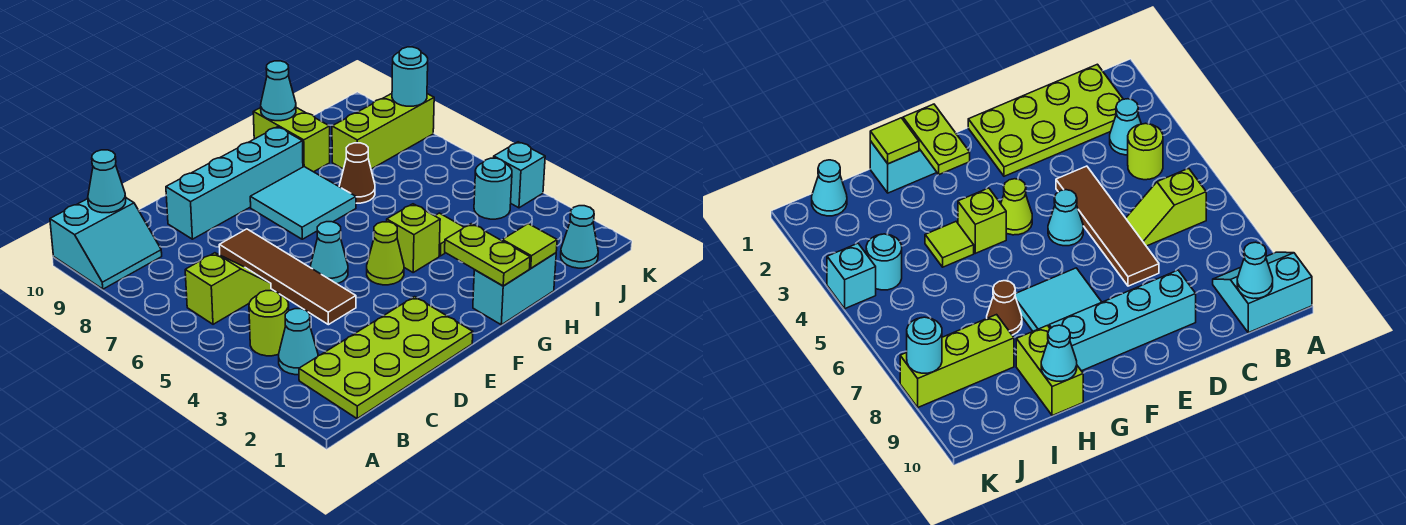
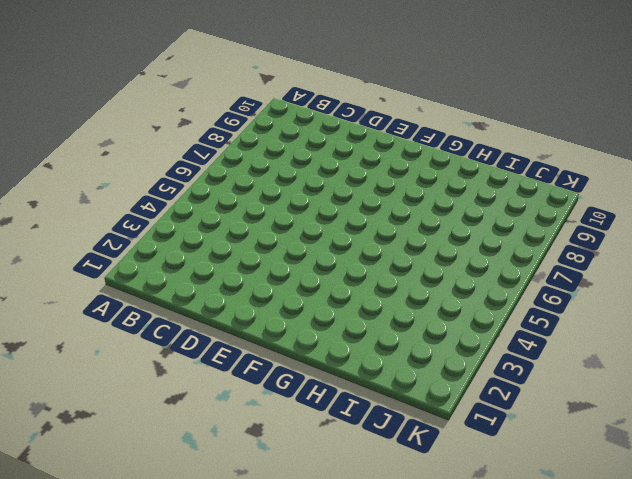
none -> cyan 2x2 slope [50,198,162,289]
none -> lime 2x4 plate [299,297,473,419]
none -> cyan 1x1 cone [279,309,318,375]

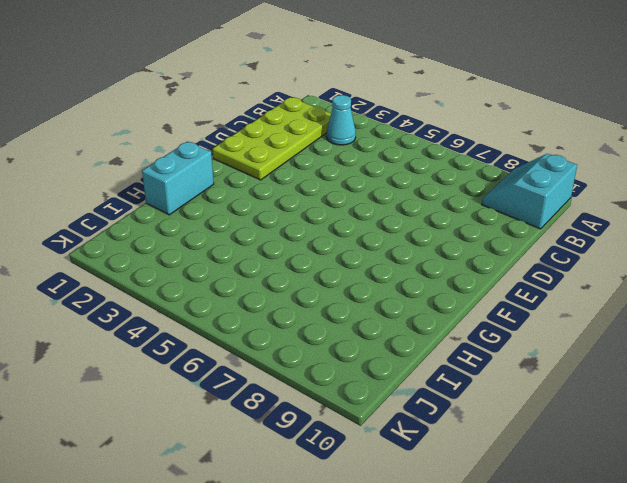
none -> lime 1x1 round brick [249,291,289,356]
none -> lime 1x2 slope [185,253,271,324]
none -> brown 1x4 tile [219,229,356,325]

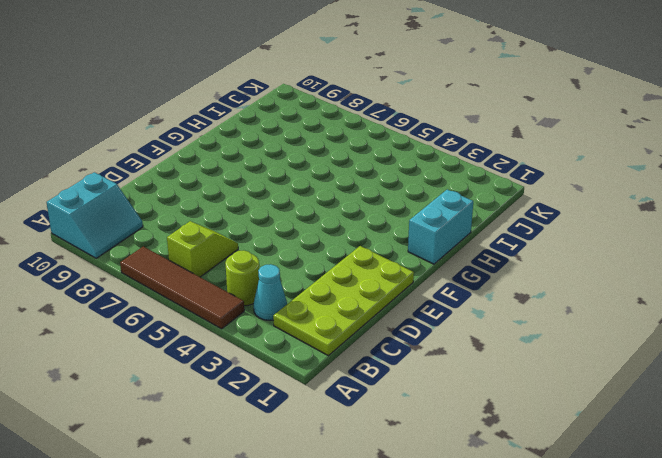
brown 1x4 tile [120,246,244,329] -> brown 1x4 tile moved to [219,229,356,325]
none -> cyan 1x4 brick [166,127,303,239]
none -> cyan 1x1 cone [311,222,348,284]
none -> lime 1x1 cone [367,222,404,285]

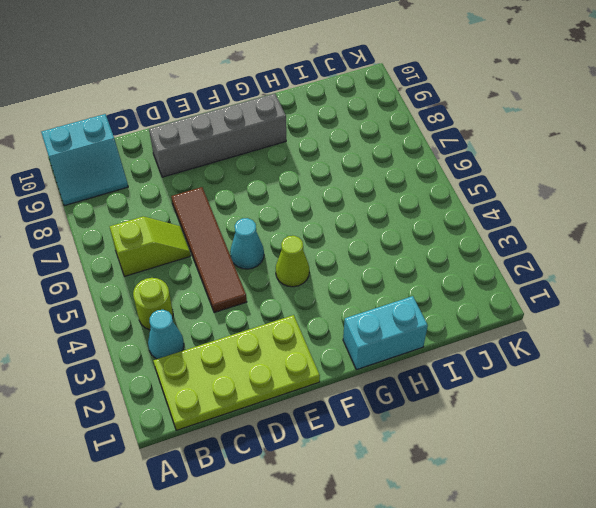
grey 1x4 brick [149,93,286,177] -> cyan 1x4 brick [166,127,303,239]
none -> cyan 2x2 tile [250,167,356,239]
none -> lime 1x1 brick [387,204,440,272]
none -> lime 1x1 tile [435,213,464,256]

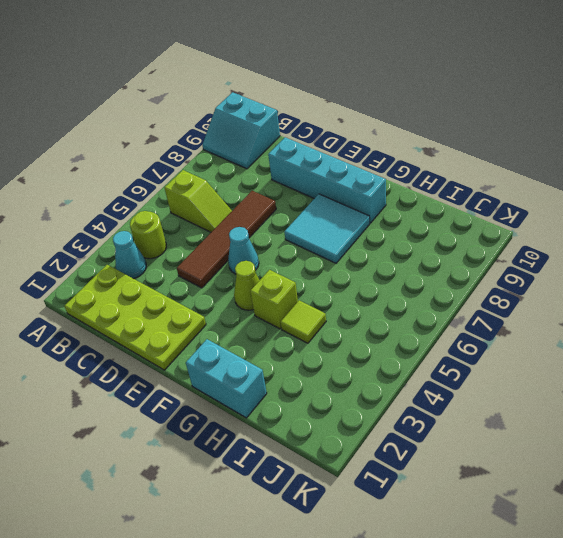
none -> brown 1x1 cone [339,143,375,203]
none -> lime 1x2 brick [253,108,330,172]
none -> lime 1x3 brick [332,94,434,169]

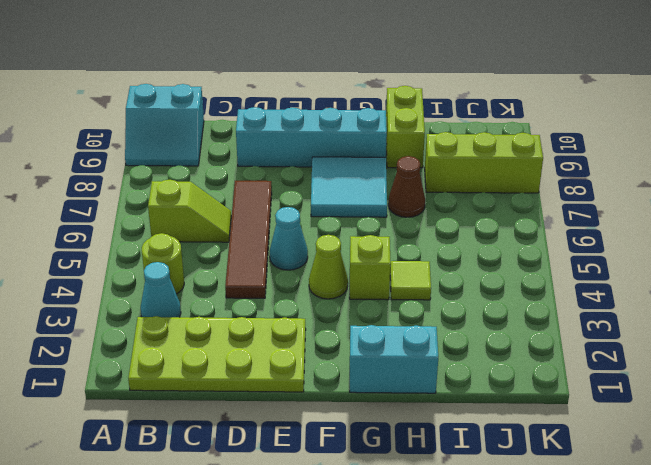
none -> cyan 1x1 cone [561,206,598,268]
none -> cyan 1x1 round brick [474,158,512,219]
none -> cyan 1x1 brick [494,142,545,208]

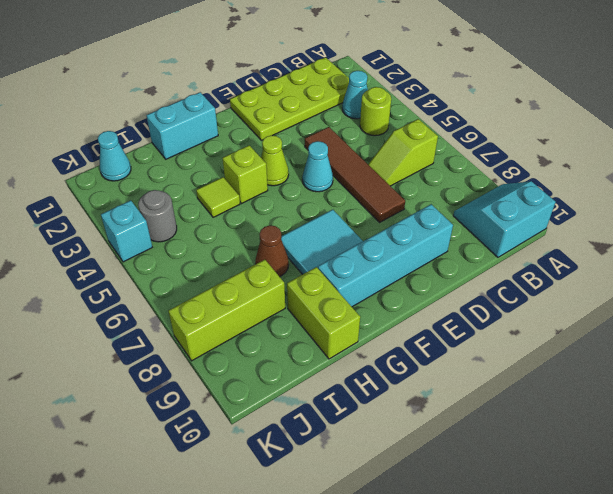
grey 1x1 round brick [138,190,177,242] -> cyan 1x1 round brick [474,158,512,219]
none -> cyan 1x1 cone [88,150,126,213]
none -> lime 1x2 plate [445,224,530,286]
none -> lime 1x1 tile [502,224,557,268]

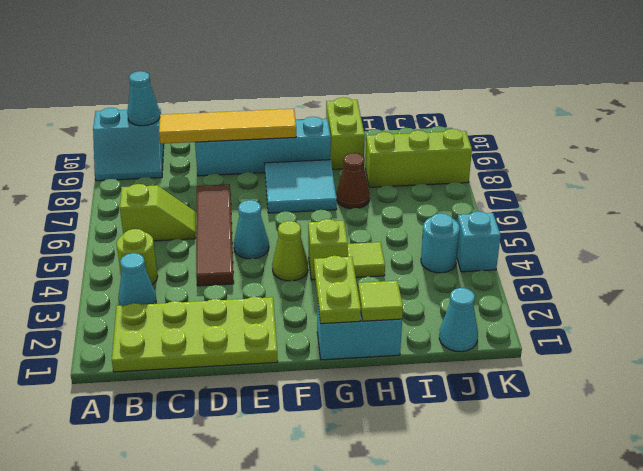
yellow 1x4 tile [159,109,296,144] -> none
none -> cyan 1x1 cone [261,61,296,121]
none -> cyan 1x1 round brick [392,47,428,106]

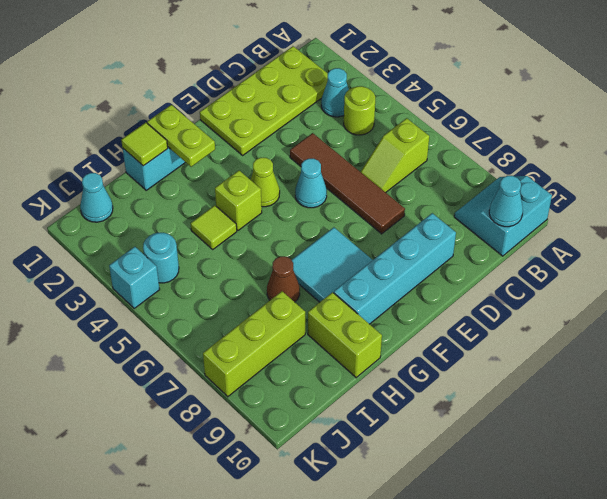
none -> cyan 1x1 cone [261,61,296,121]
none -> cyan 1x1 round brick [392,47,428,106]

